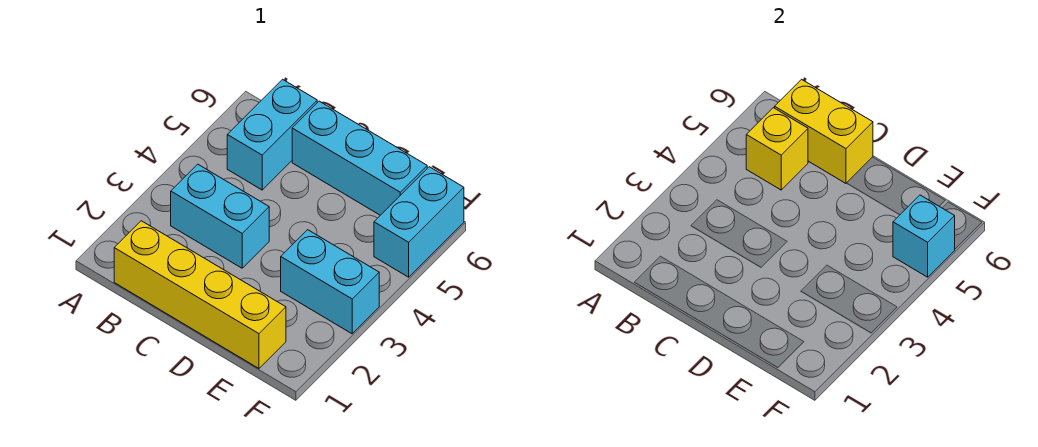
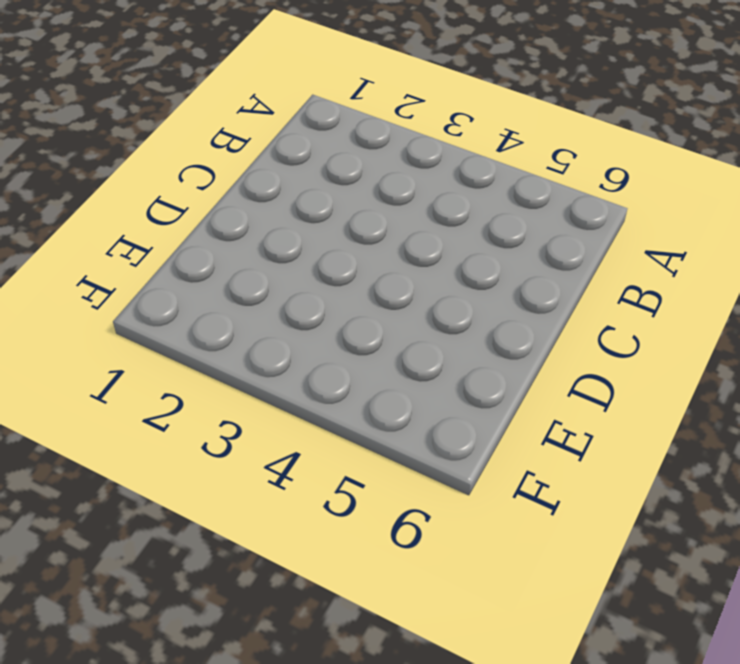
none -> yellow 1x4 brick [114,221,286,368]
none -> cyan 1x2 brick [171,164,269,268]

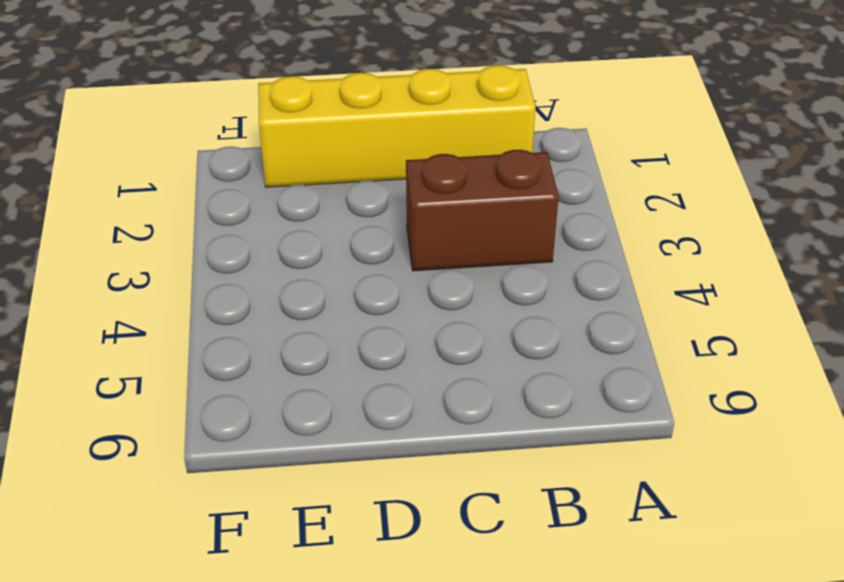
brown 1x2 brick [406,150,559,271] -> cyan 1x2 brick [171,164,269,268]
none -> cyan 1x2 brick [227,79,317,190]
none -> cyan 1x3 brick [292,101,427,215]

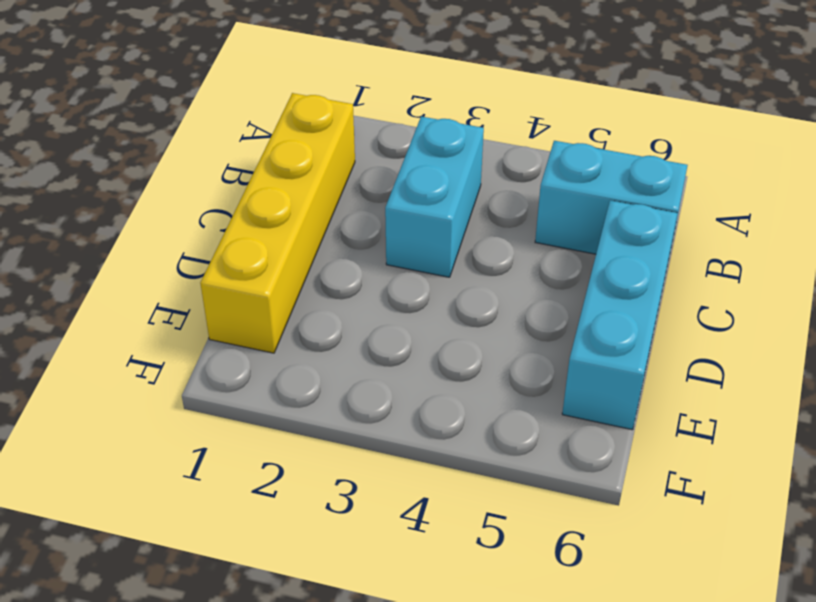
none -> cyan 1x2 brick [281,230,379,334]
none -> cyan 1x2 brick [374,167,464,277]

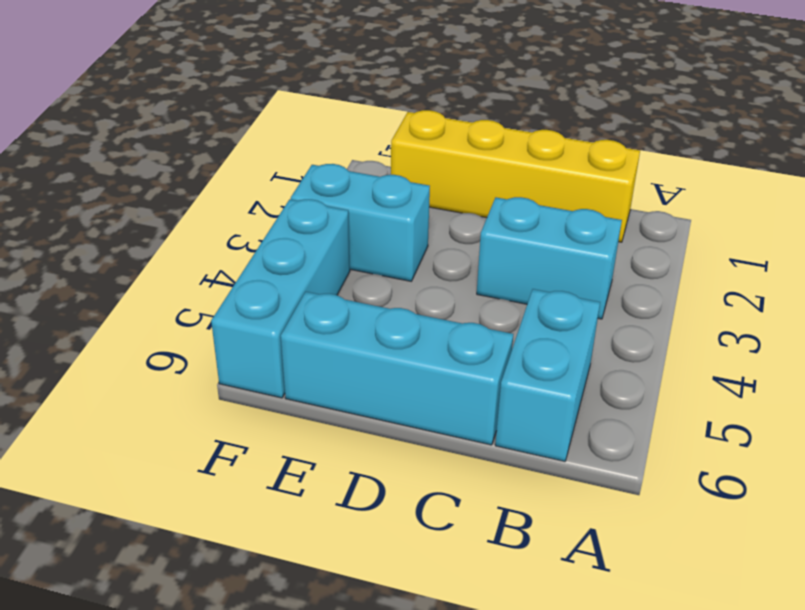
cyan 1x3 brick [211,199,350,398] -> cyan 1x2 brick [374,167,464,277]
none -> yellow 1x1 brick [746,108,808,190]
none -> yellow 1x2 brick [775,79,873,183]

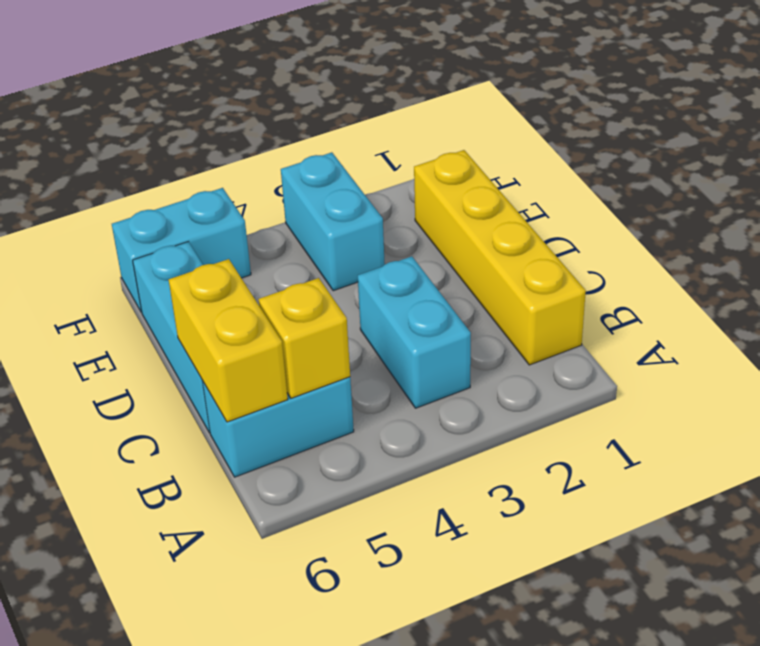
none -> cyan 1x1 brick [893,195,955,277]

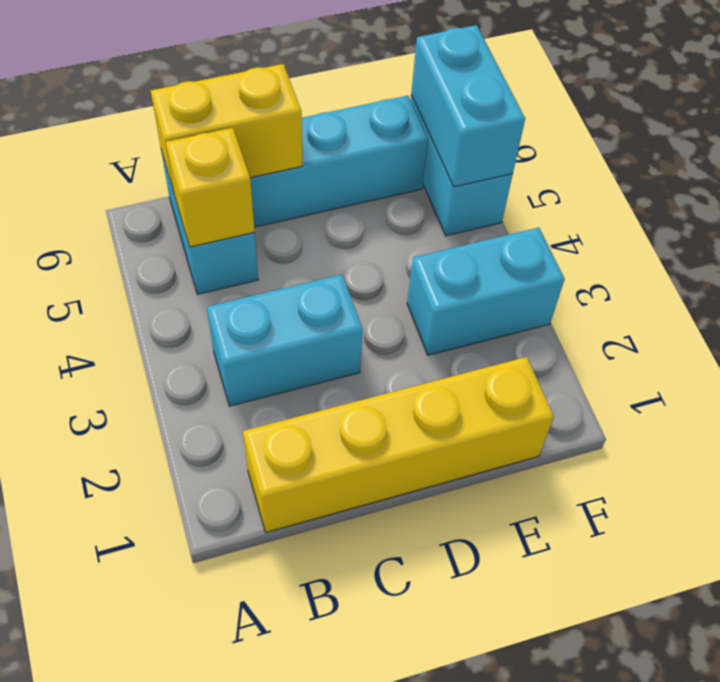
cyan 1x2 brick [411,25,525,187] -> cyan 1x1 brick [893,195,955,277]

